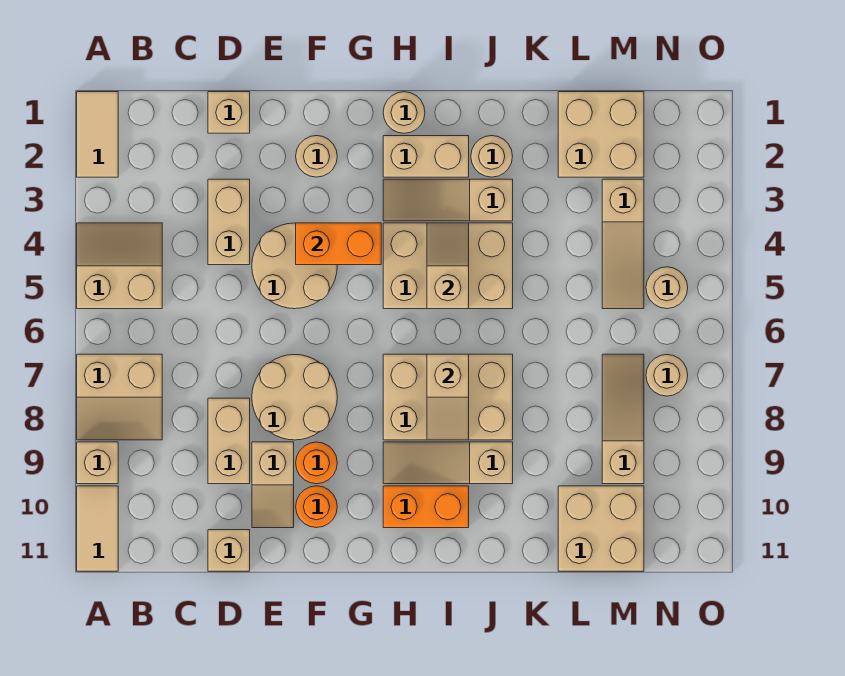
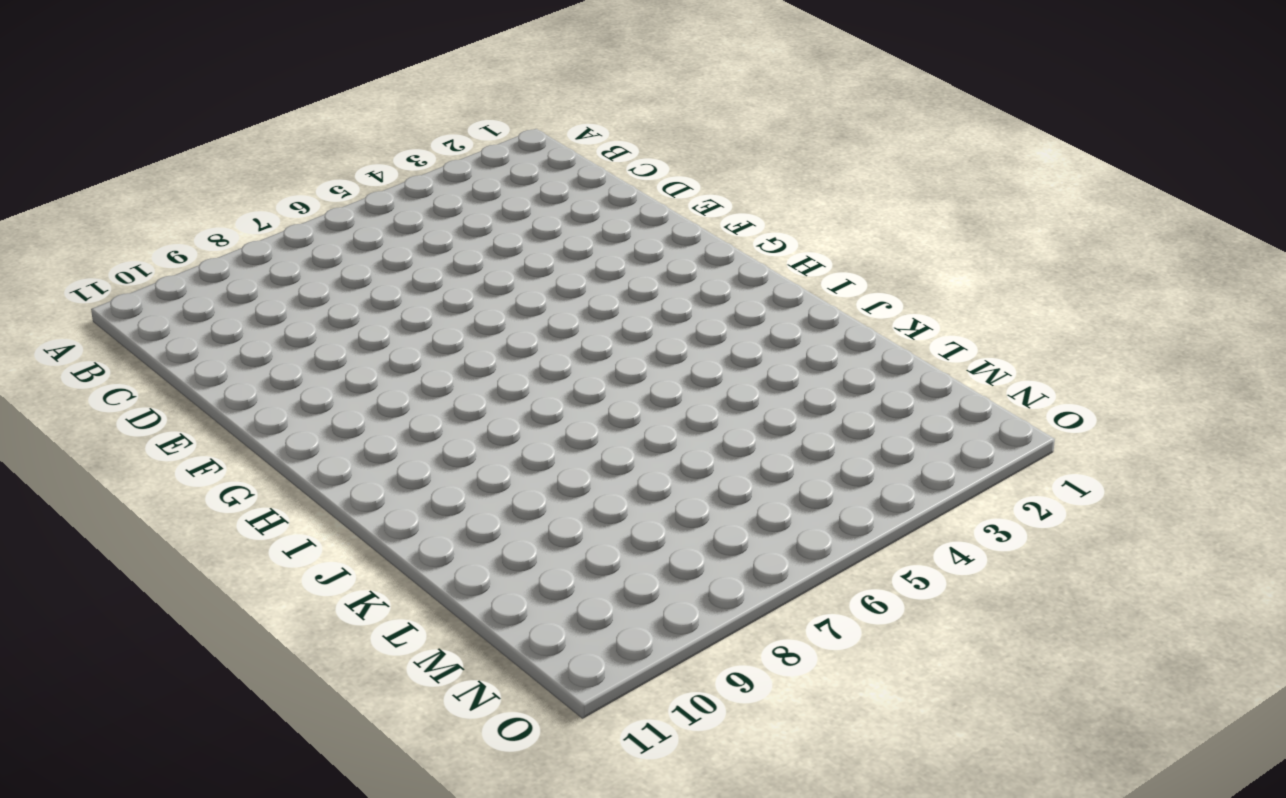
none -> tan 1x2 tile [77,92,118,177]
none -> tan 2x2 slope [77,223,162,309]
none -> tan 2x2 slope [77,354,162,440]
none -> tan 1x1 brick [77,442,118,484]

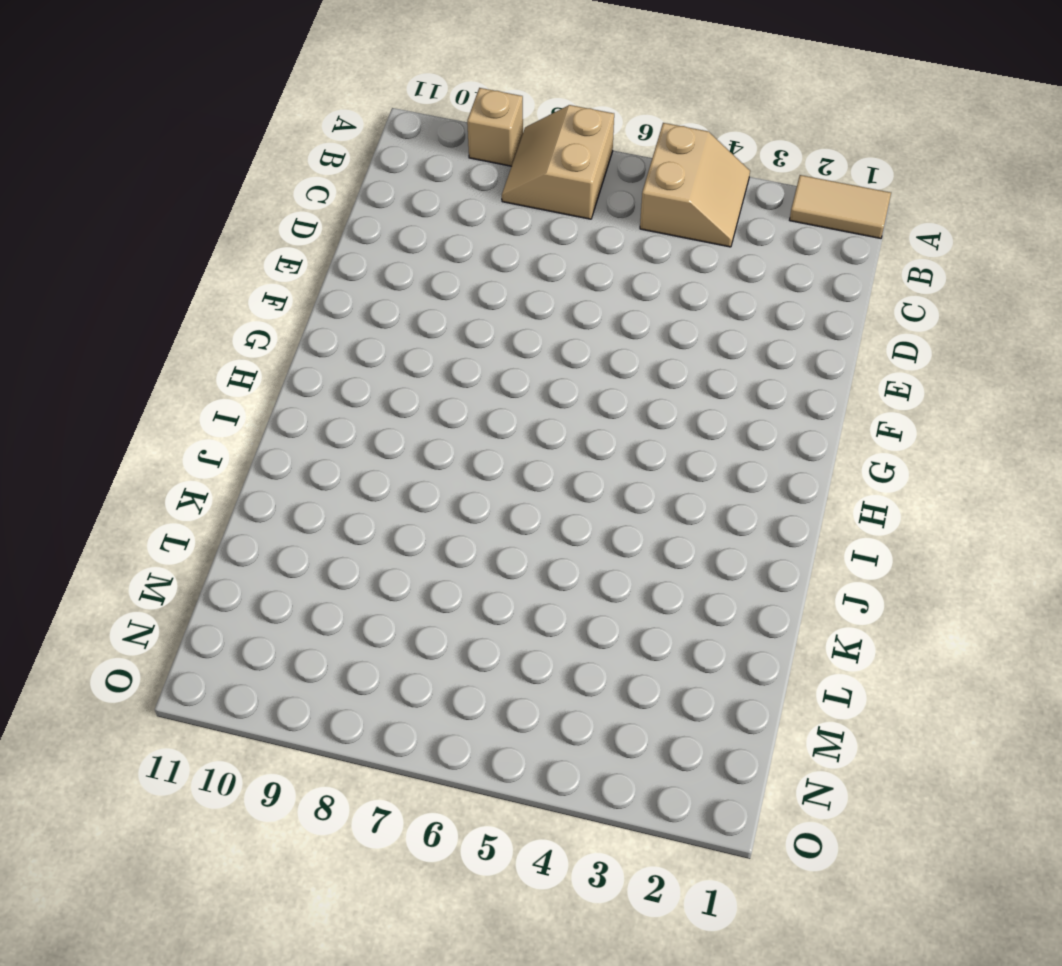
none -> tan 1x2 tile [77,486,118,571]
none -> tan 1x1 brick [208,92,250,133]
none -> tan 1x2 brick [208,179,250,265]
none -> tan 1x2 brick [208,398,250,484]

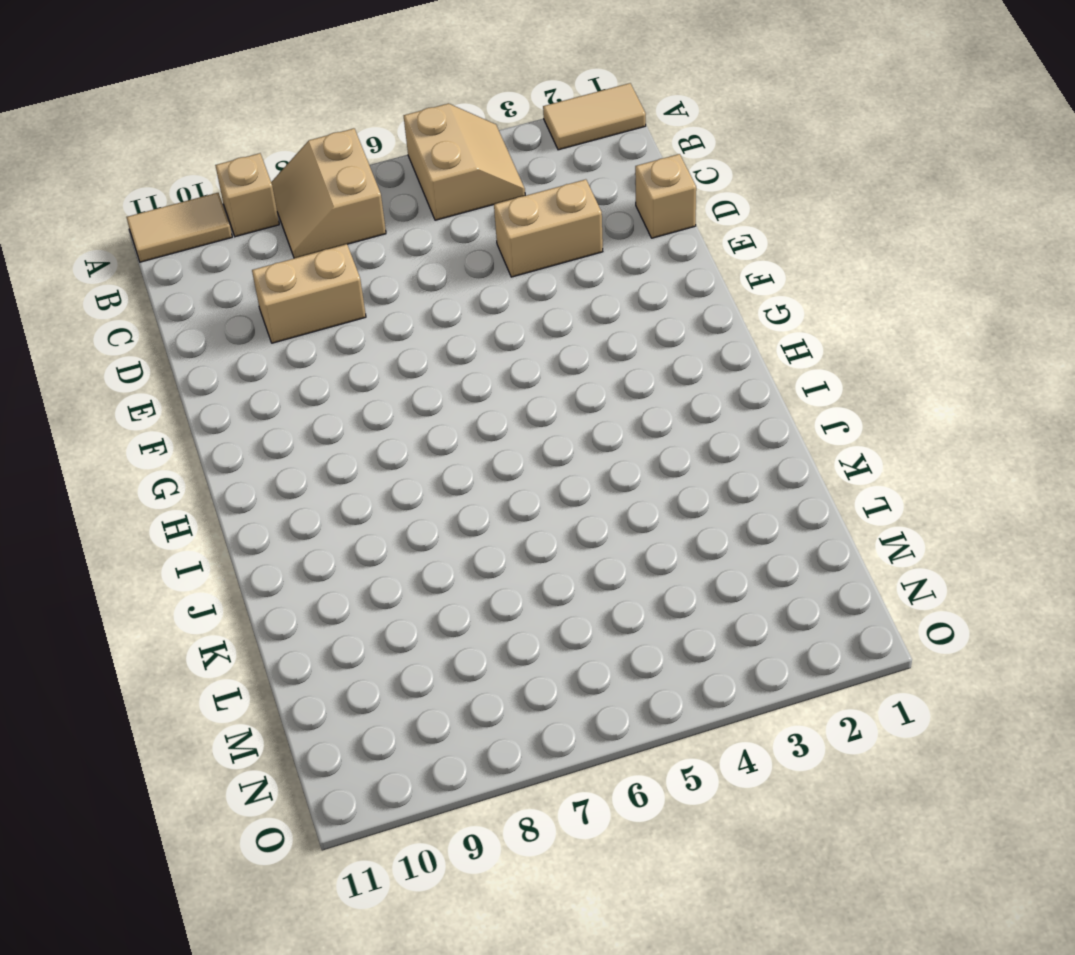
none -> tan 1x1 brick [208,530,250,571]
none -> tan 2x2 round brick [252,223,337,309]
none -> tan 2x2 round brick [252,355,337,440]
none -> tan 1x2 slope [252,442,294,528]

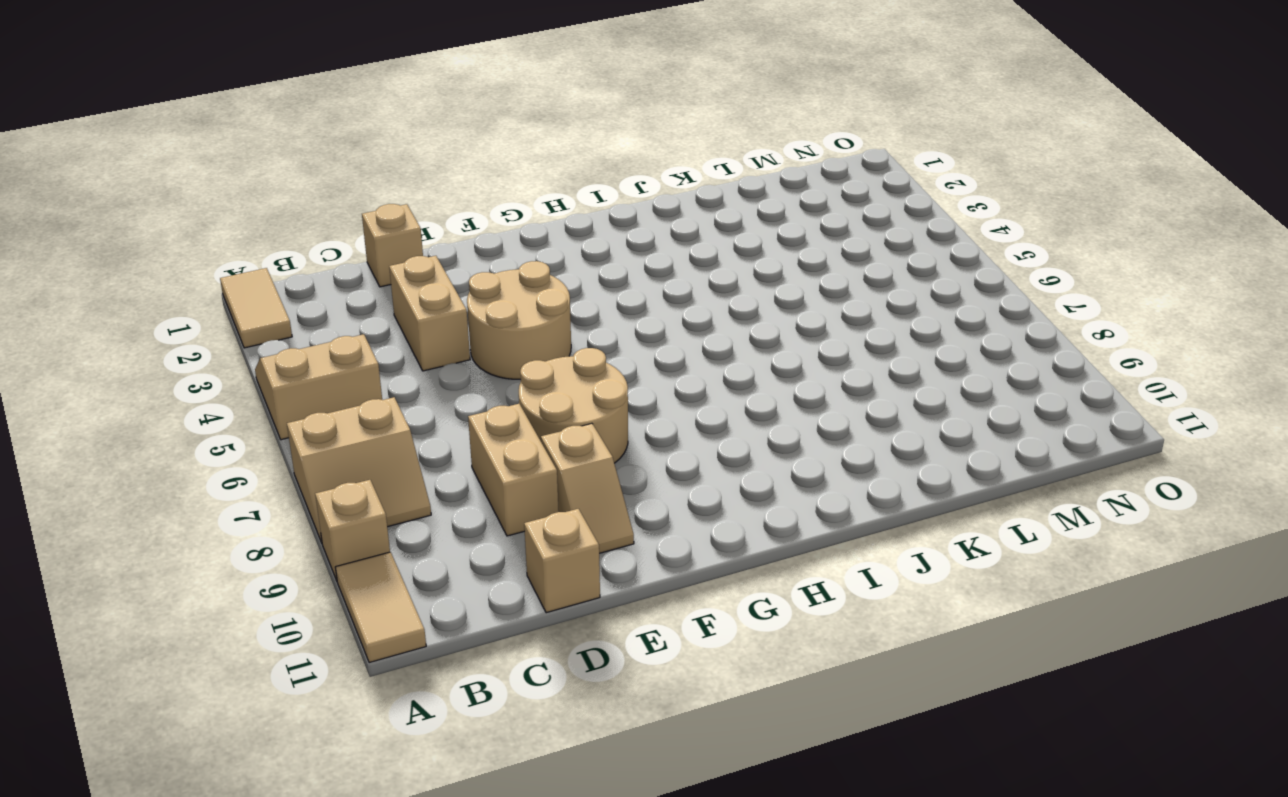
none -> tan 1x1 round brick [296,136,337,177]
none -> orange 1x1 round brick [296,442,337,484]
none -> orange 1x1 round brick [296,486,337,528]
none -> tan 1x1 round brick [383,92,425,133]

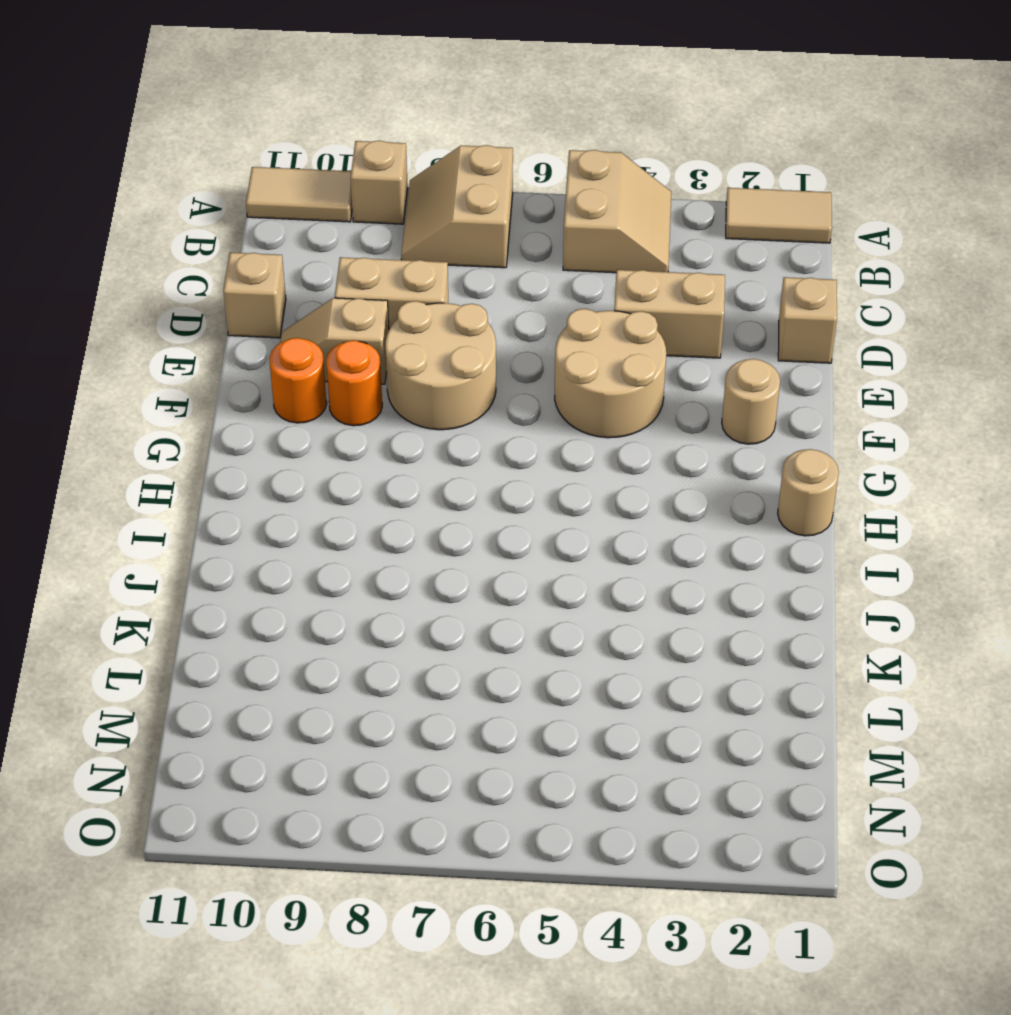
none -> tan 1x2 brick [383,136,469,177]
none -> tan 1x3 slope [383,179,513,221]
none -> tan 2x3 brick [383,223,513,309]
none -> tan 2x3 brick [383,354,513,440]

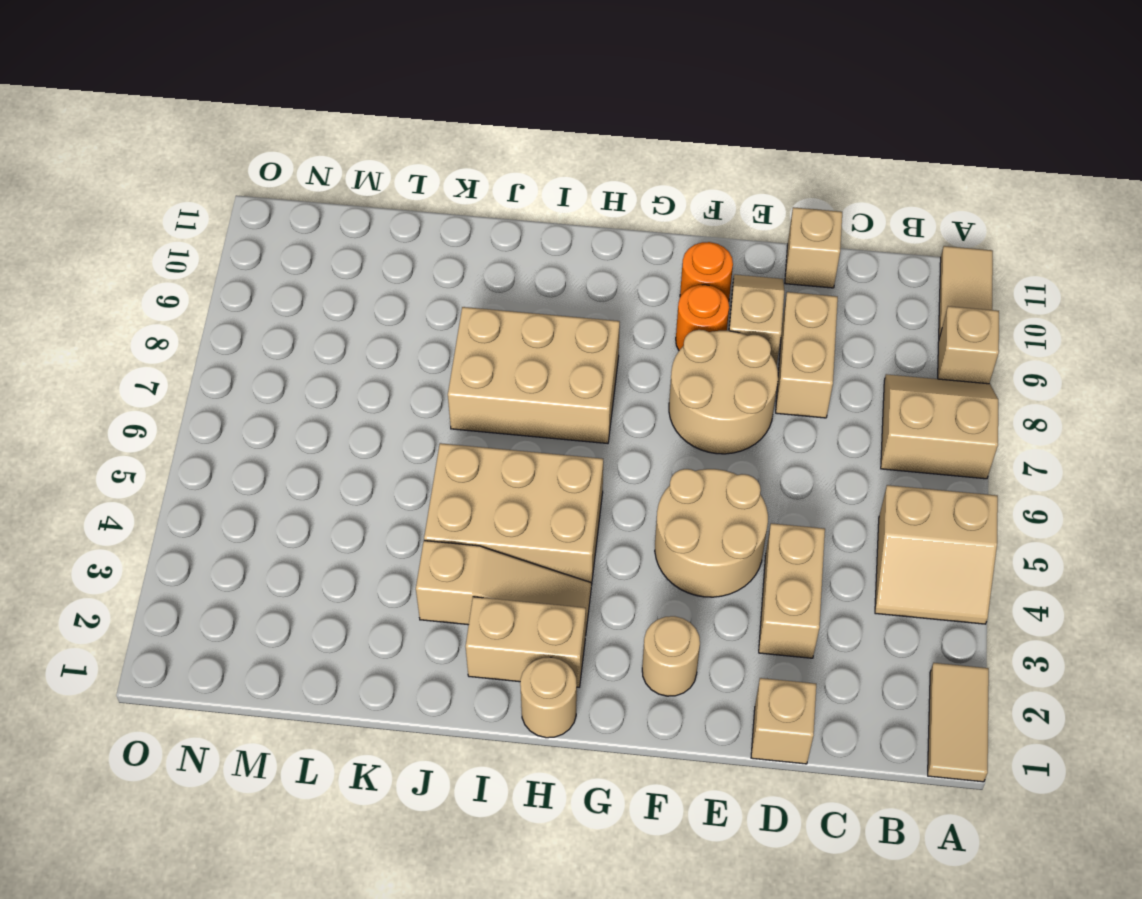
none -> tan 1x3 slope [383,442,513,484]
none -> orange 1x2 brick [383,486,469,528]
none -> tan 1x1 round brick [471,136,513,177]
none -> tan 2x2 brick [558,92,644,177]

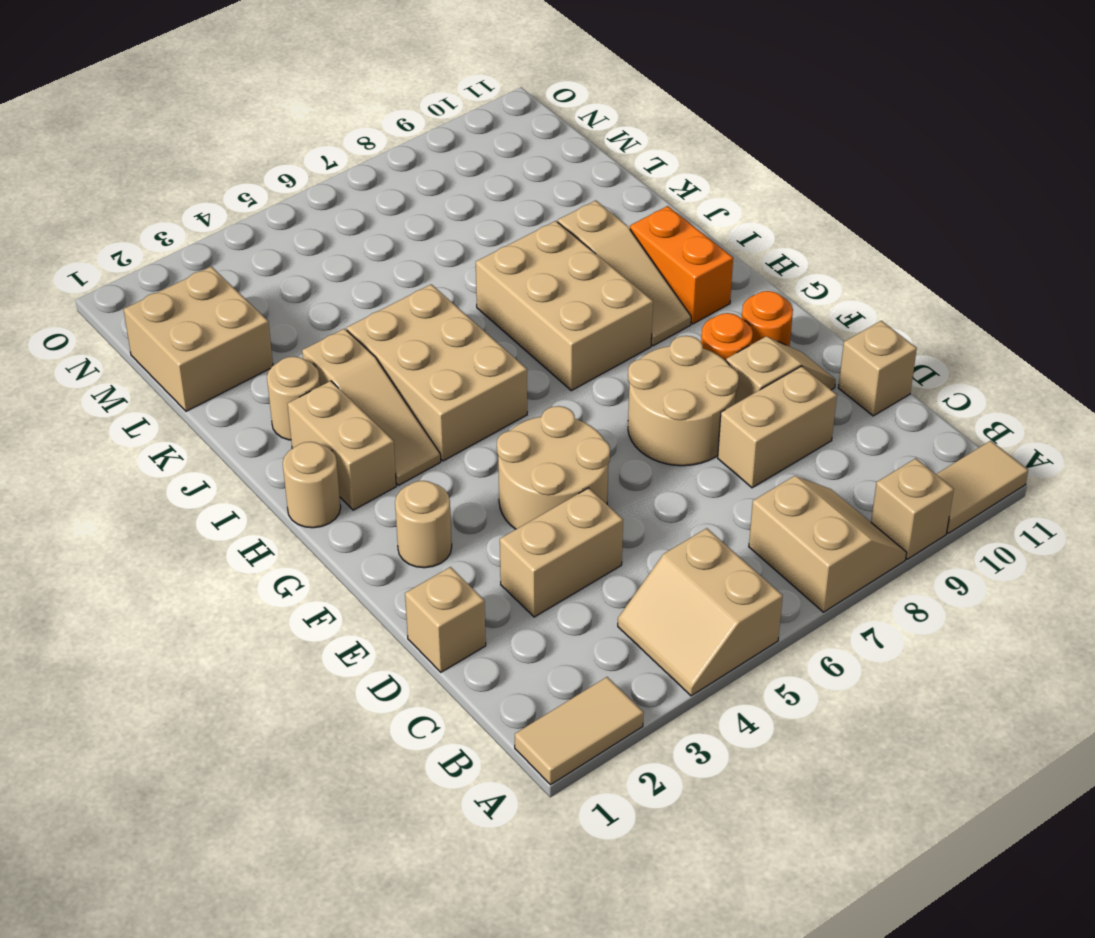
none -> tan 2x2 brick [558,486,644,571]
none -> tan 1x3 slope [602,179,644,309]
none -> tan 1x3 slope [602,354,644,484]
none -> tan 1x1 round brick [646,267,688,309]

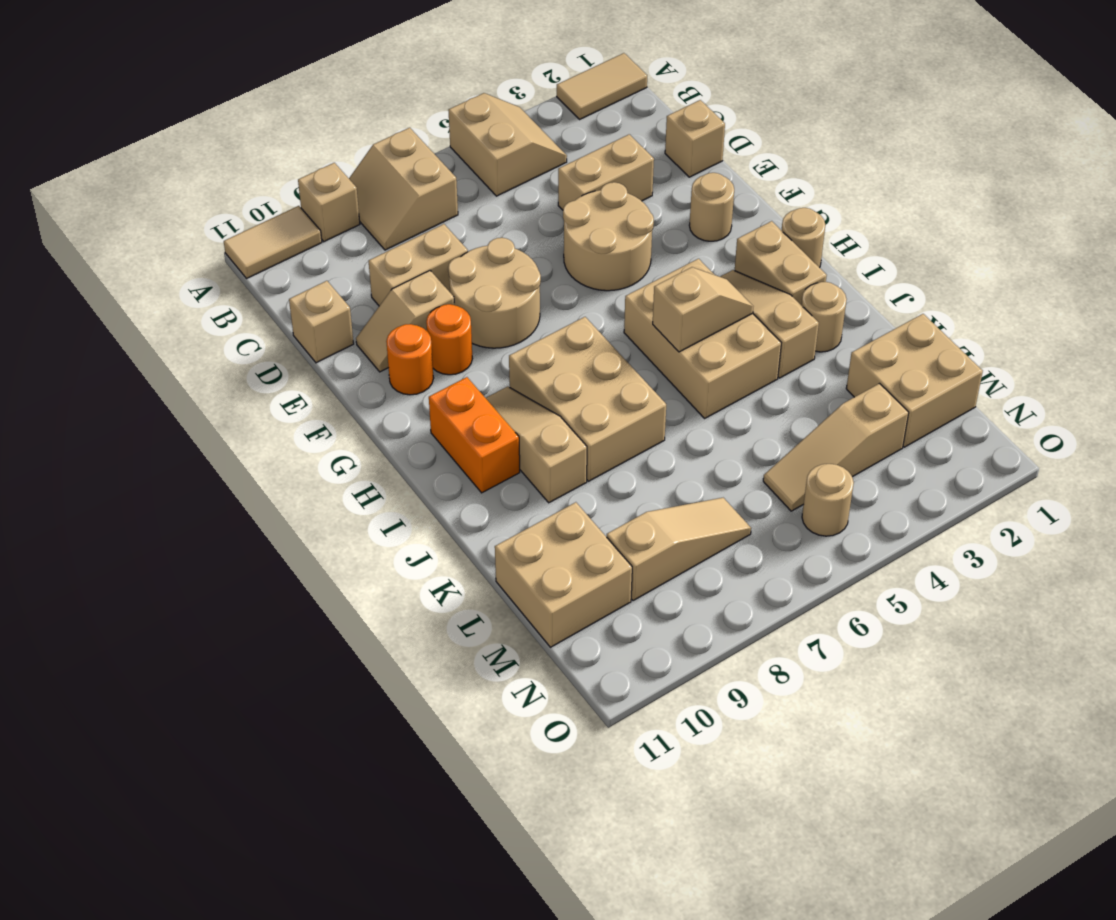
none -> tan 1x1 round brick [646,355,688,396]
none -> orange 1x2 brick [296,223,381,265]
none -> tan 1x2 slope [427,354,469,440]

